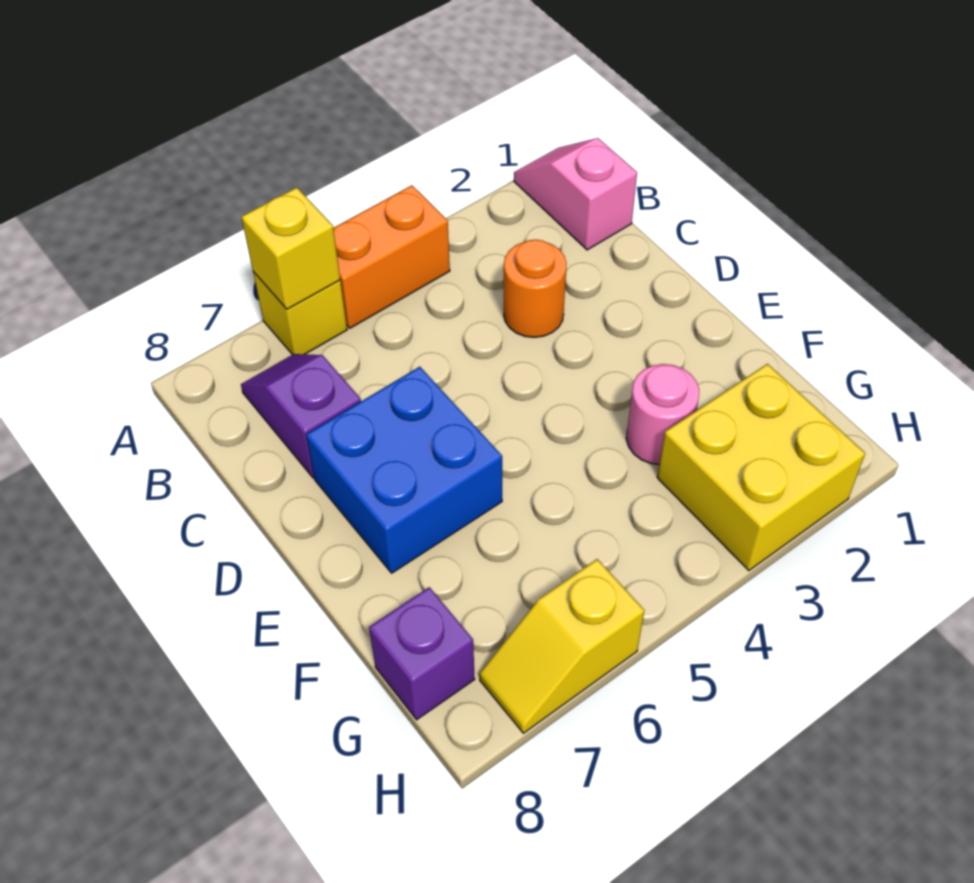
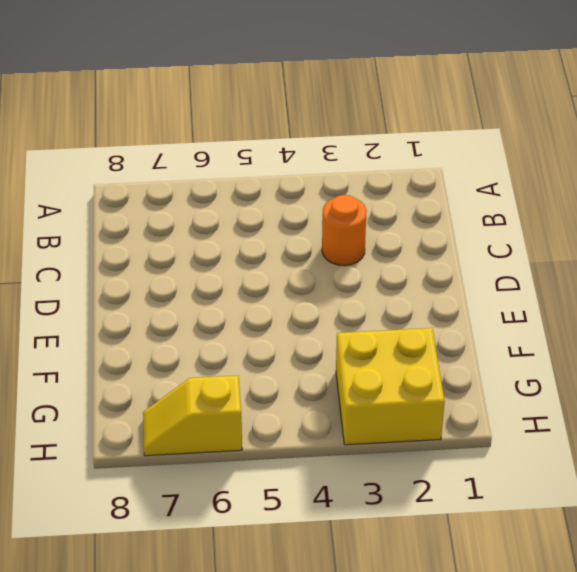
none -> pink 1x2 slope [514,138,637,250]
none -> orange 1x2 brick [333,185,450,328]

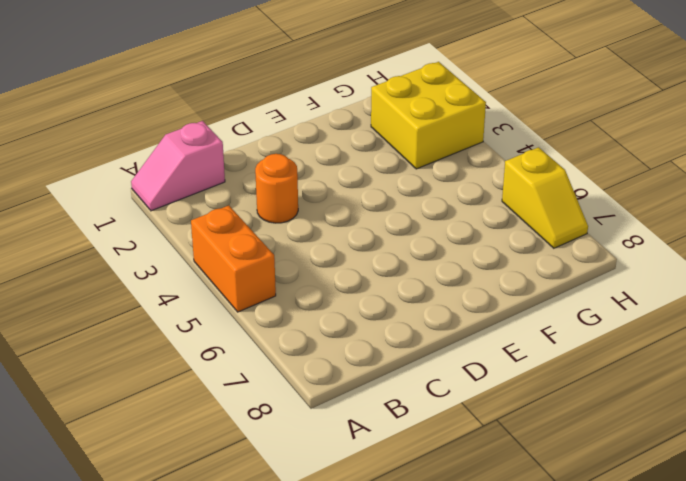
none -> yellow 1x1 brick [253,272,347,355]
none -> purple 1x2 slope [241,354,361,478]

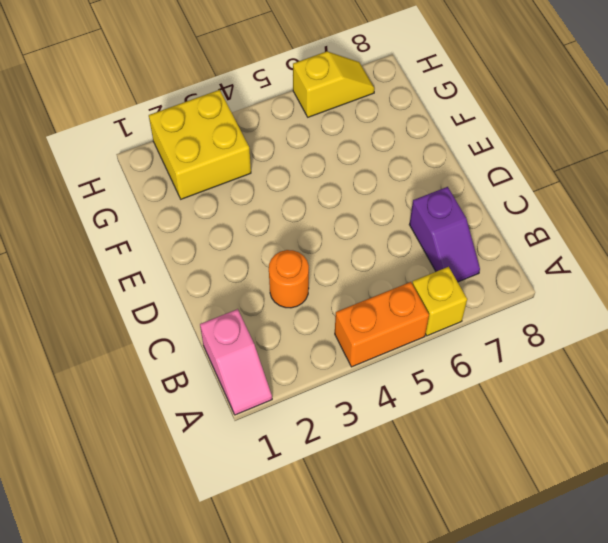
none -> blue 2x2 brick [306,367,502,573]
none -> pink 1x1 round brick [626,364,699,464]

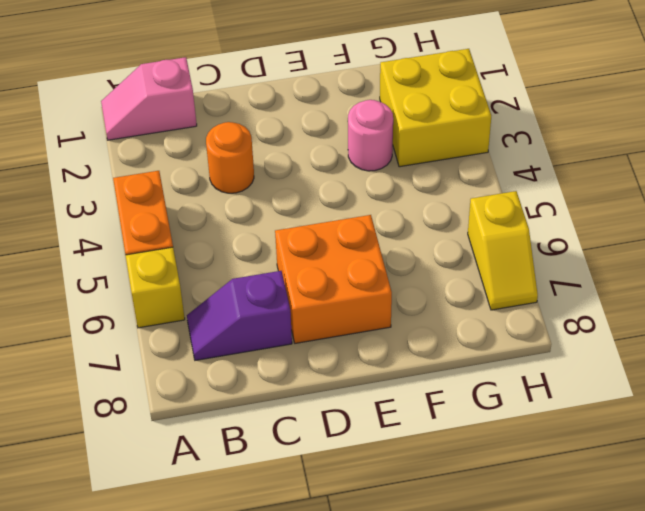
orange 2x2 brick [275,215,392,343] -> blue 2x2 brick [306,367,502,573]
none -> purple 1x1 brick [369,587,475,720]
none -> yellow 1x1 brick [241,187,340,309]

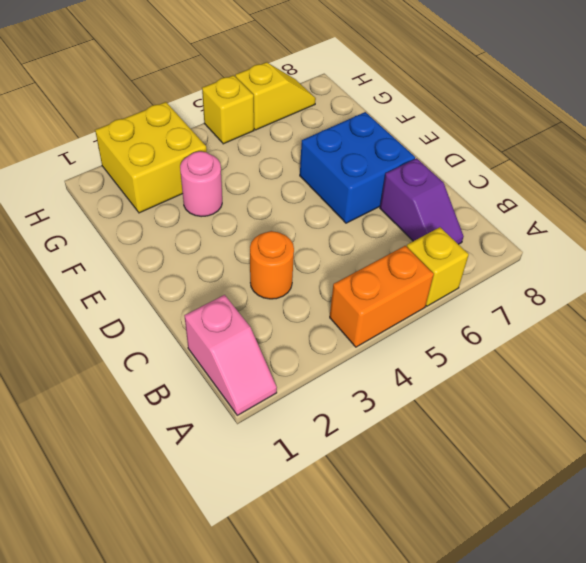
yellow 1x1 brick [202,75,254,144] -> yellow 1x1 brick moved to [241,187,340,309]
none -> purple 1x1 brick [369,587,475,720]

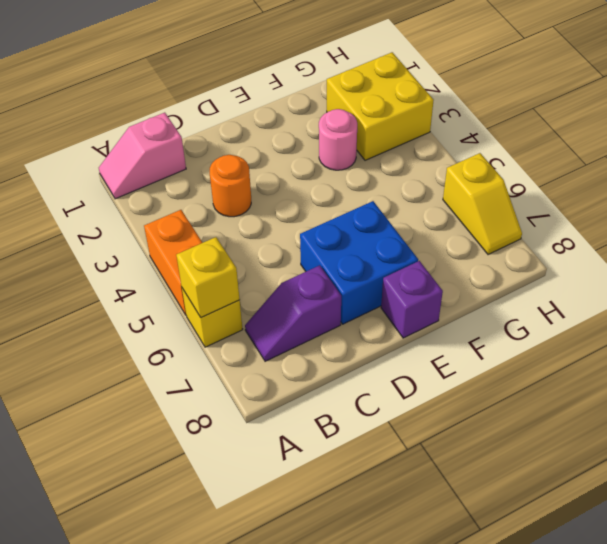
purple 1x1 brick [381,261,443,338] -> purple 1x1 brick moved to [369,587,475,720]

